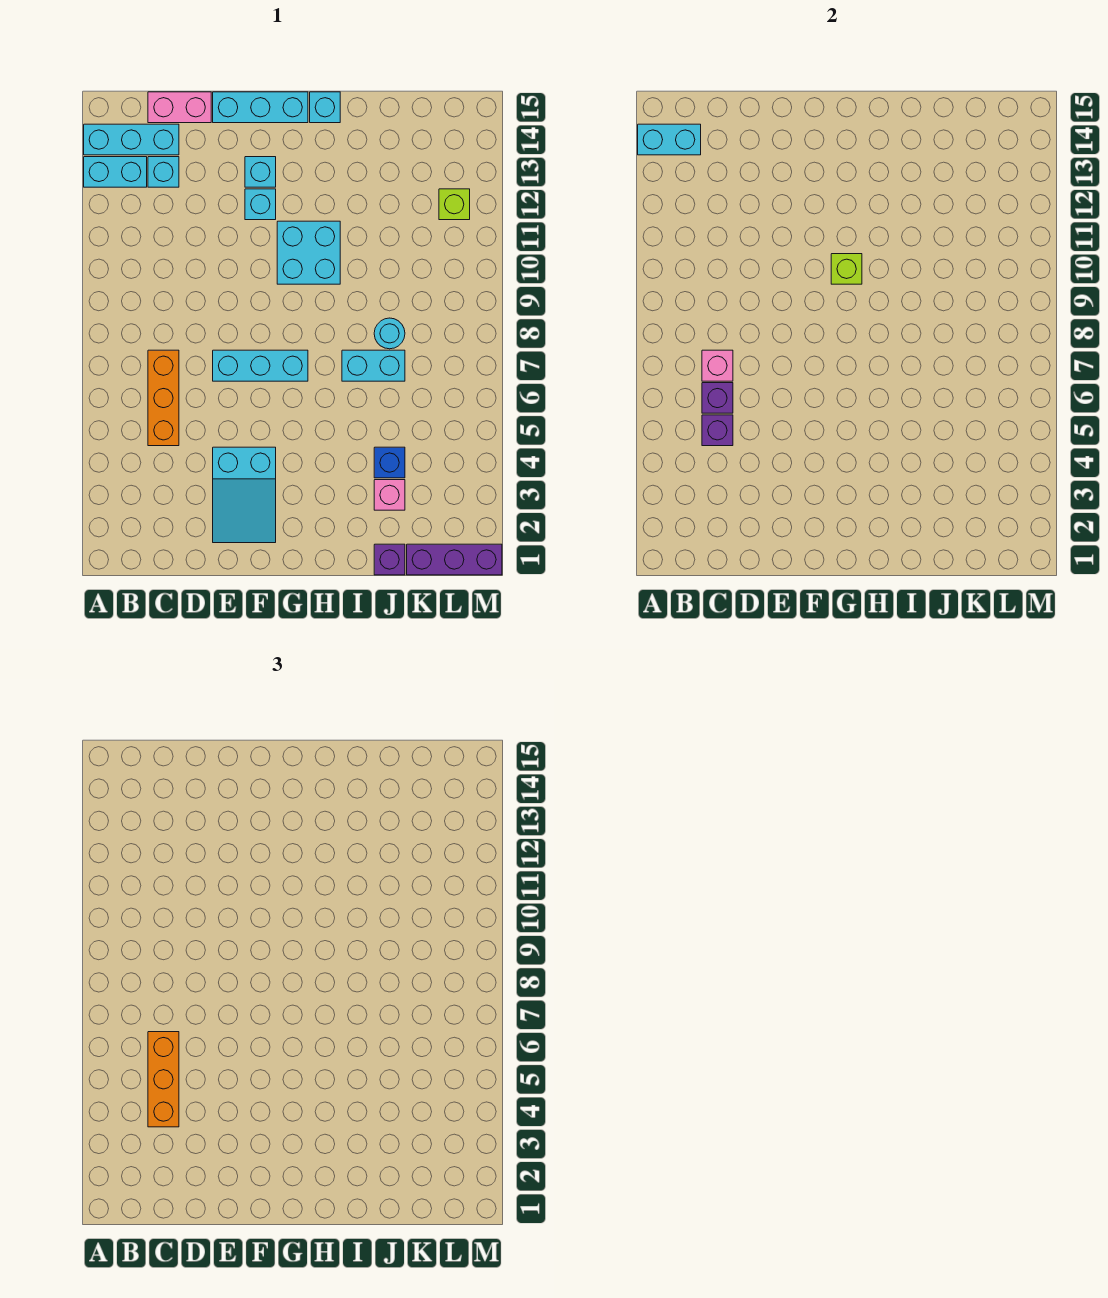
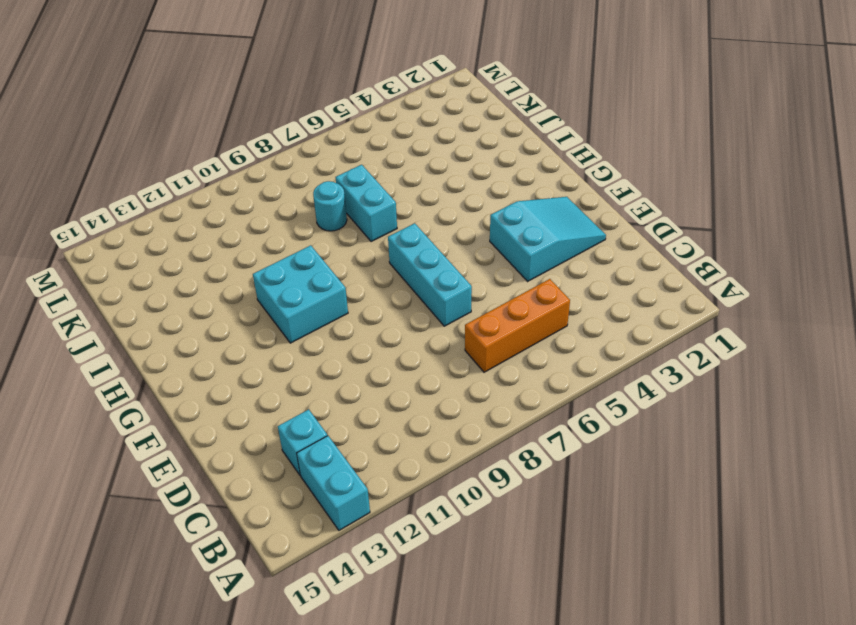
none -> cyan 1x3 brick [84,124,179,155]
none -> pink 1x2 brick [148,92,211,123]
none -> cyan 1x3 brick [213,92,308,123]

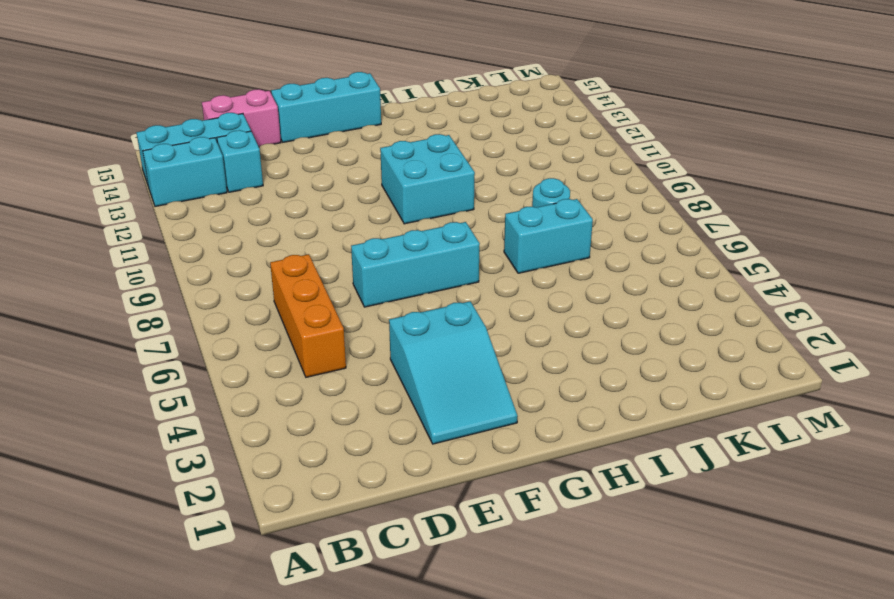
none -> cyan 1x1 brick [245,189,276,220]
none -> cyan 1x1 brick [245,157,276,187]
none -> cyan 1x1 brick [310,92,340,123]

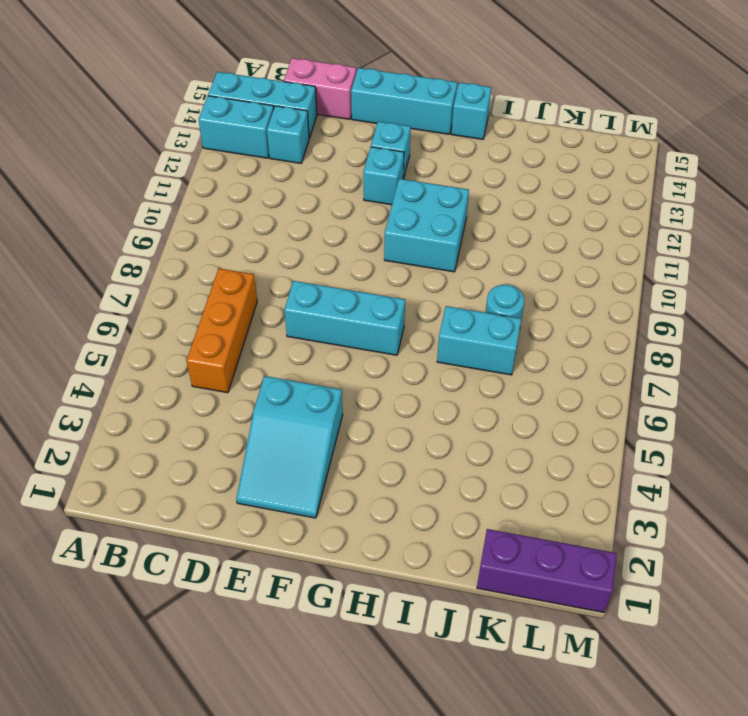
none -> purple 1x1 brick [374,544,405,575]
none -> pink 1x1 brick [374,480,405,510]
none -> blue 1x1 brick [374,447,405,478]

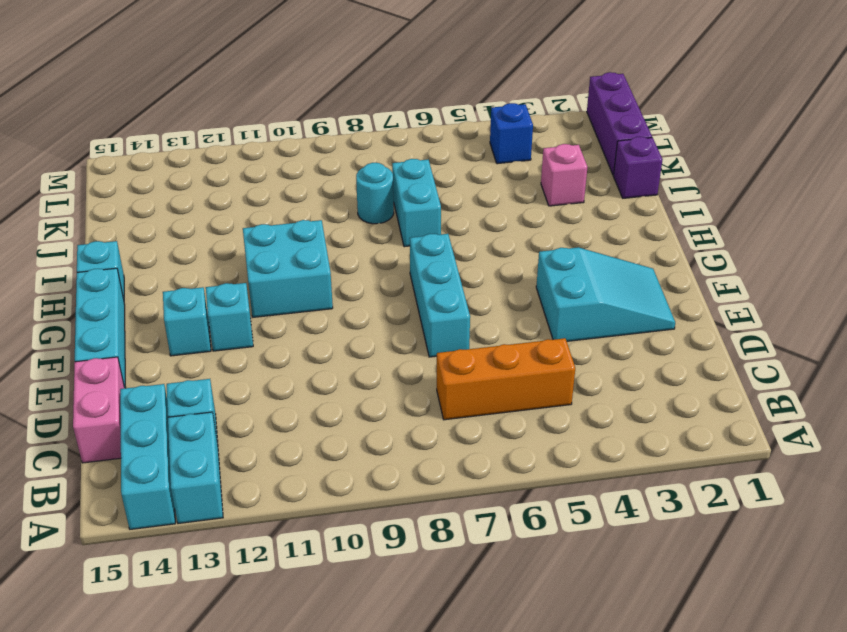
blue 1x1 brick [490,103,533,164] -> blue 1x1 brick moved to [374,447,405,478]
none -> lime 1x1 brick [439,189,470,220]
none -> cyan 1x2 brick [638,124,701,155]
none -> purple 1x1 brick [702,415,733,446]

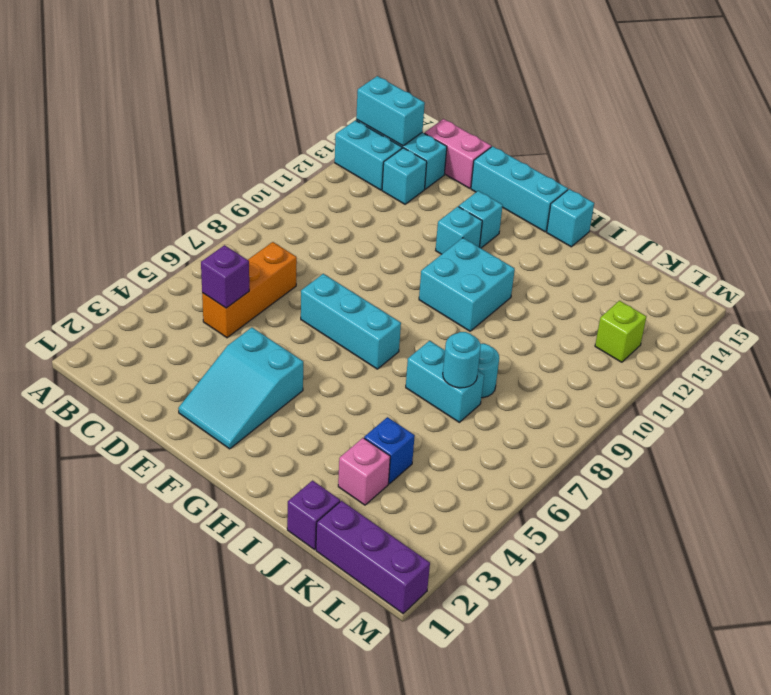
cyan 1x1 round brick [443,332,481,388] -> none
none -> purple 1x1 brick [702,383,733,413]
none -> pink 1x1 brick [702,350,733,381]
none -> lime 1x1 brick [831,254,862,284]

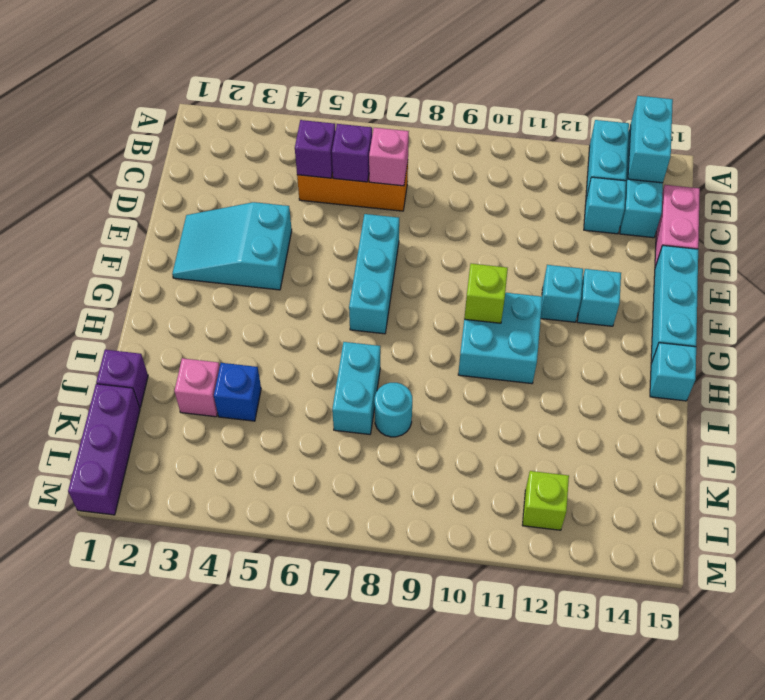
none -> orange 1x3 brick [148,1032,179,1127]

